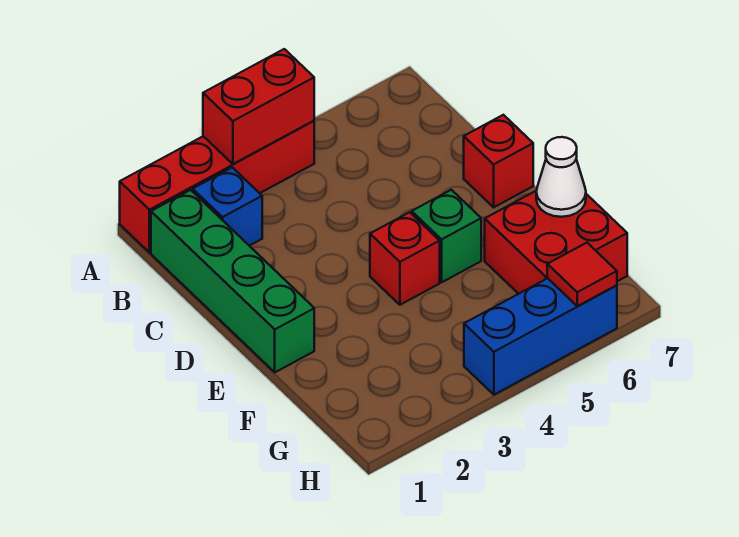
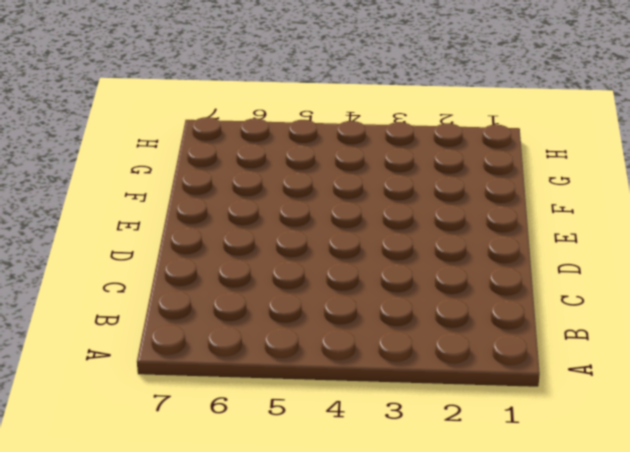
none -> red 1x4 brick [120,121,314,253]
none -> green 1x4 brick [151,190,314,372]

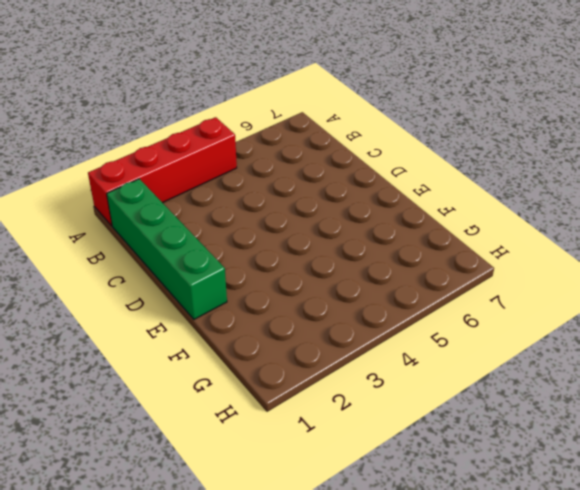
none -> blue 1x1 brick [193,167,262,246]
none -> red 1x1 brick [464,115,533,207]

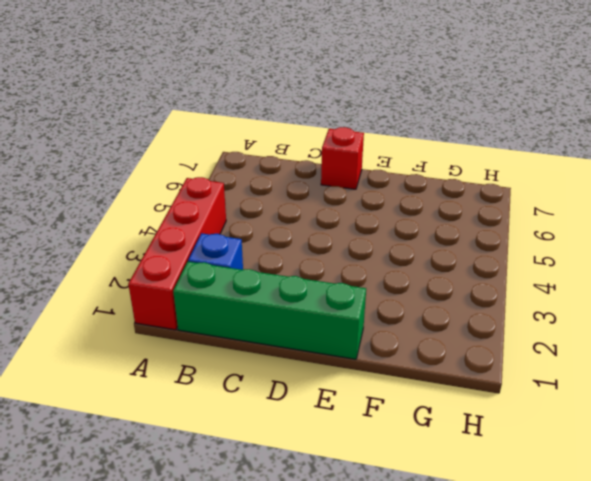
none -> red 1x1 brick [370,212,440,305]
none -> green 1x1 brick [412,190,481,282]

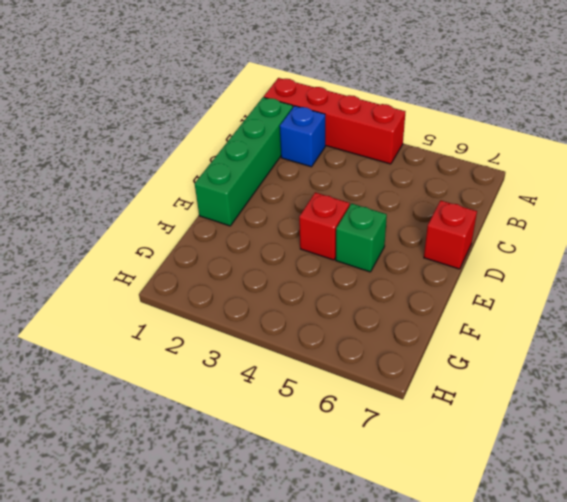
none -> red 2x2 brick [485,191,627,294]
none -> blue 1x3 brick [464,278,617,395]

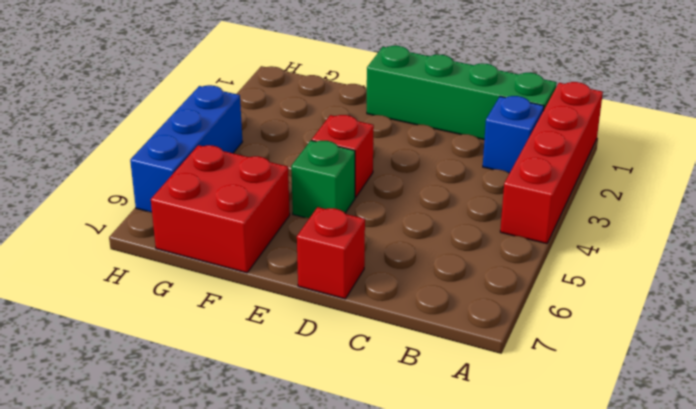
none -> red 1x2 brick [203,49,314,164]
none -> white 1x1 cone [536,137,586,217]

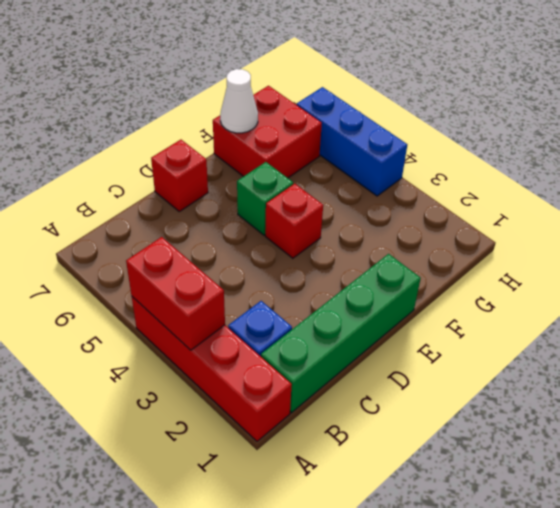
none -> red 1x1 tile [547,243,617,306]

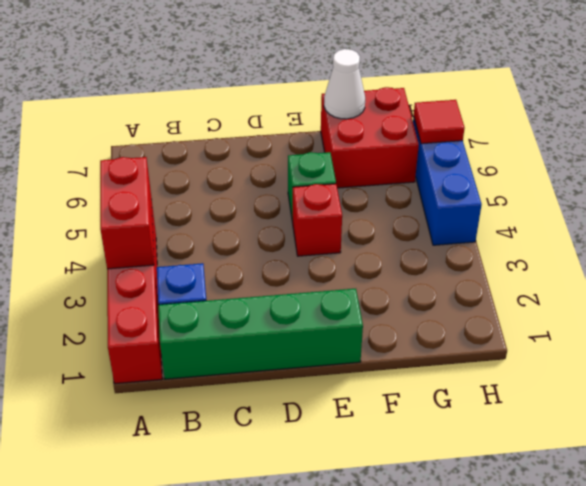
none -> red 1x1 brick [464,115,533,207]

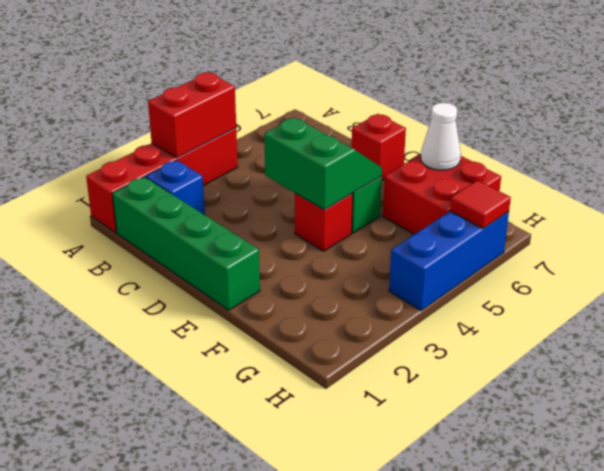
green 2x2 slope [264,117,382,210] -> none

